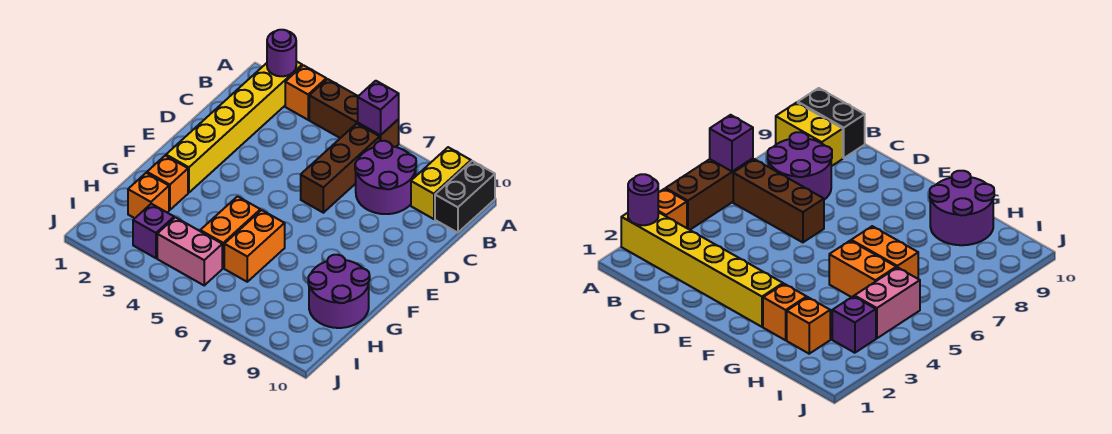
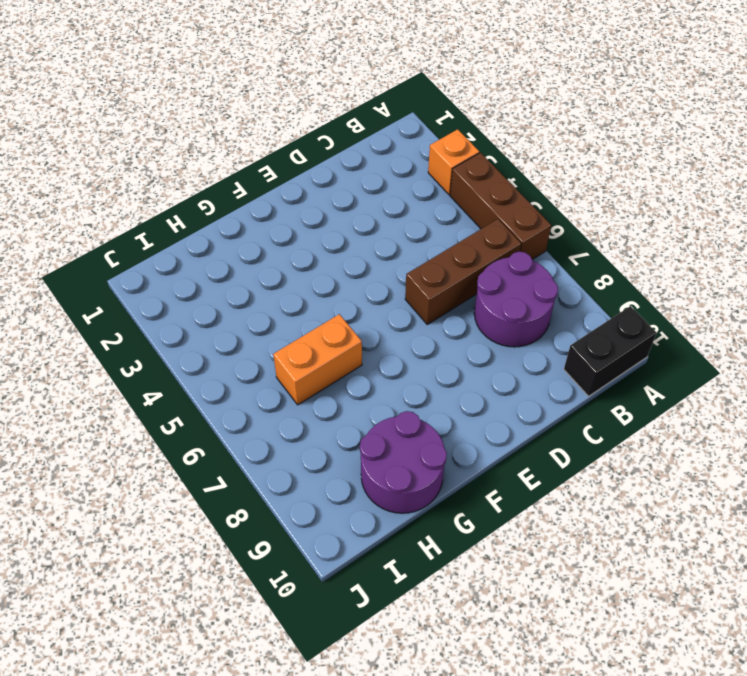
none -> yellow 1x6 brick [166,61,302,193]
none -> yellow 1x2 brick [411,147,471,219]
none -> orange 1x1 brick [147,156,188,210]

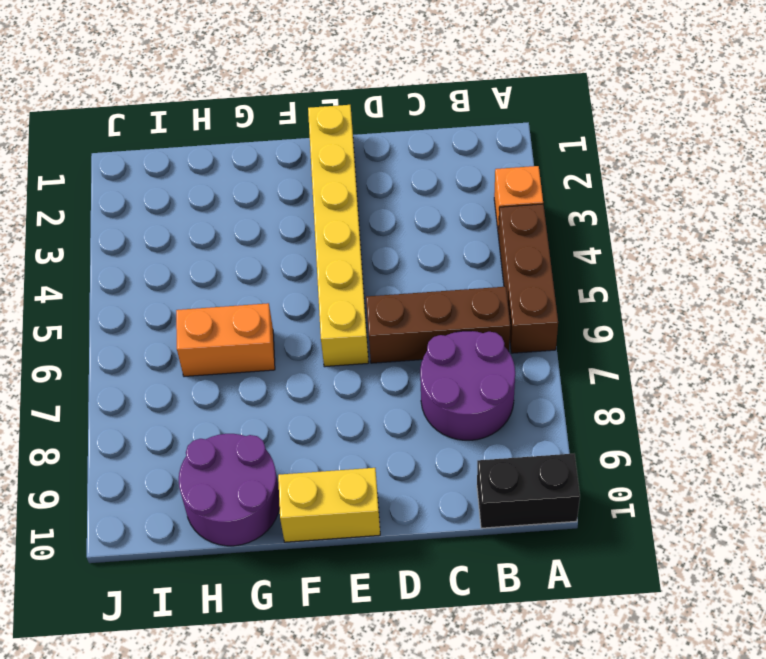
yellow 1x6 brick [308,105,369,367] -> yellow 1x6 brick turned to [166,61,302,193]
yellow 1x2 brick [278,468,380,542] -> yellow 1x2 brick moved to [411,147,471,219]
none -> orange 1x1 brick [147,156,188,210]
none -> orange 1x2 brick [200,196,260,268]
none -> orange 1x1 brick [128,173,169,218]

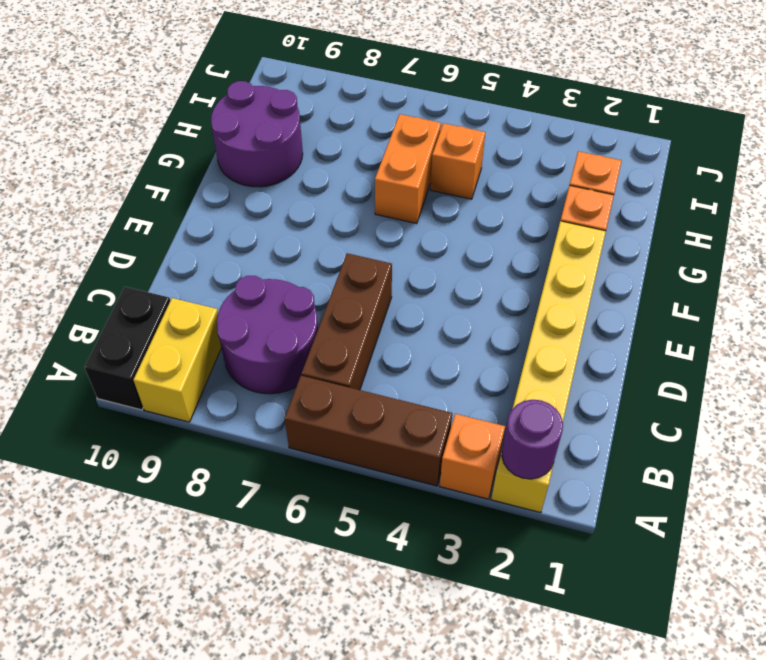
orange 1x1 brick [430,123,485,199] -> orange 1x2 brick [200,196,260,268]
none -> purple 1x1 brick [133,204,174,258]
none -> pink 1x2 brick [157,217,222,285]
none -> purple 1x1 brick [358,81,399,135]

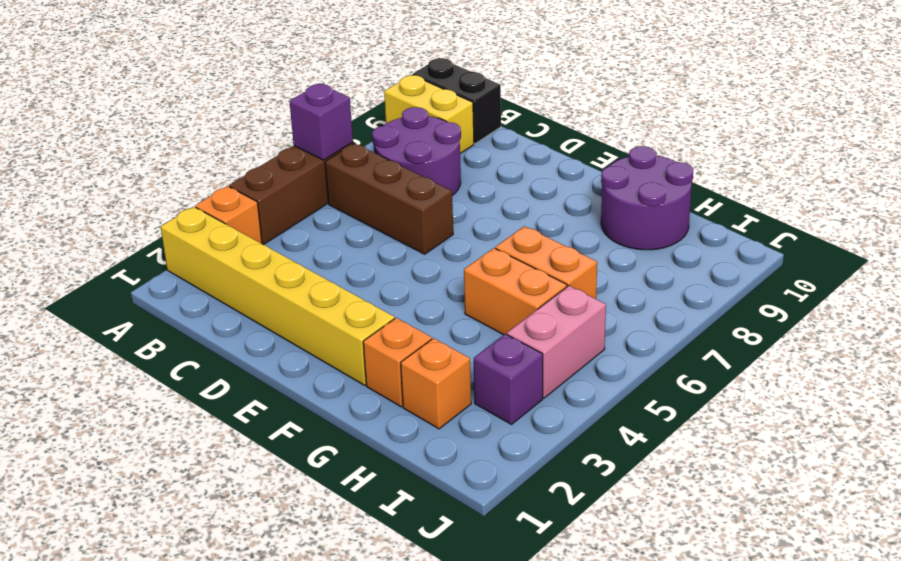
none -> purple 1x1 round brick [267,30,296,76]

